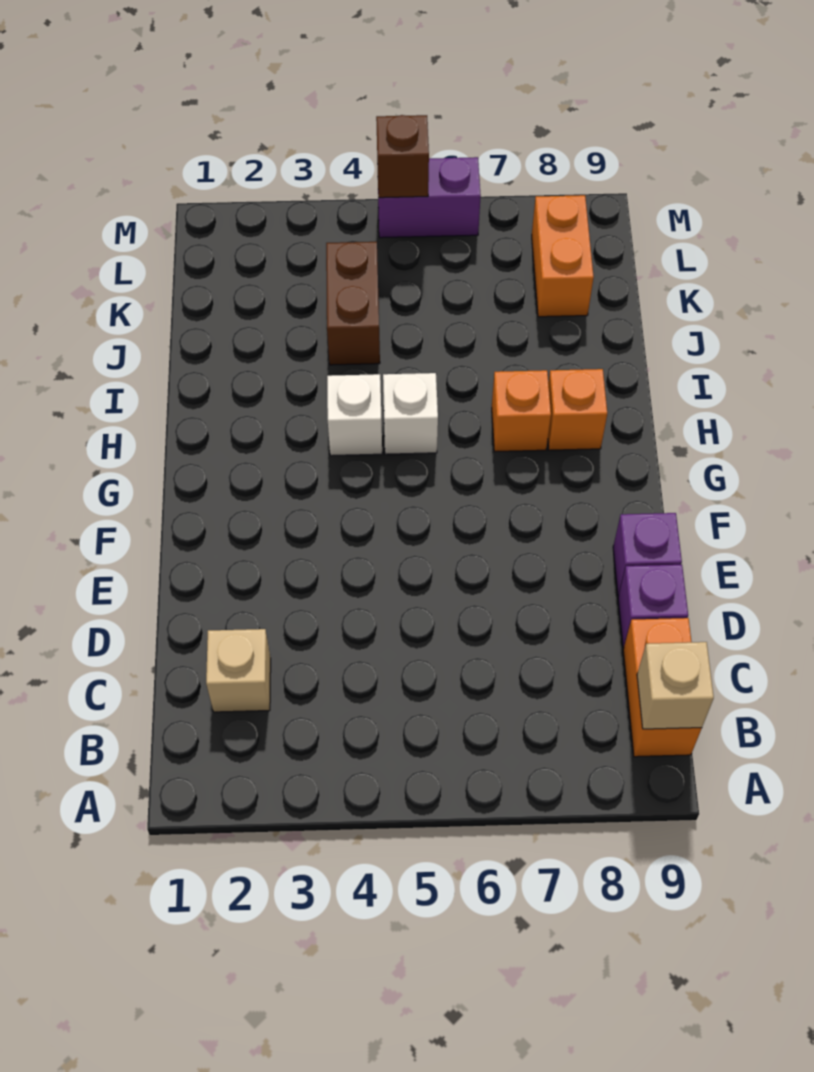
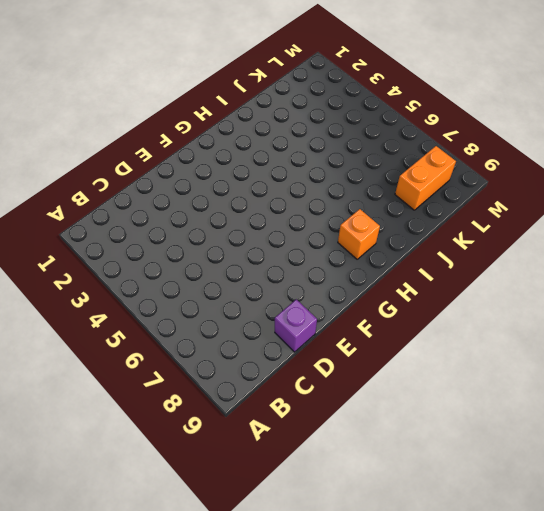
none -> orange 1x2 brick [623,618,702,757]
none -> tan 1x1 brick [206,629,271,712]
none -> purple 1x1 brick [613,513,682,595]

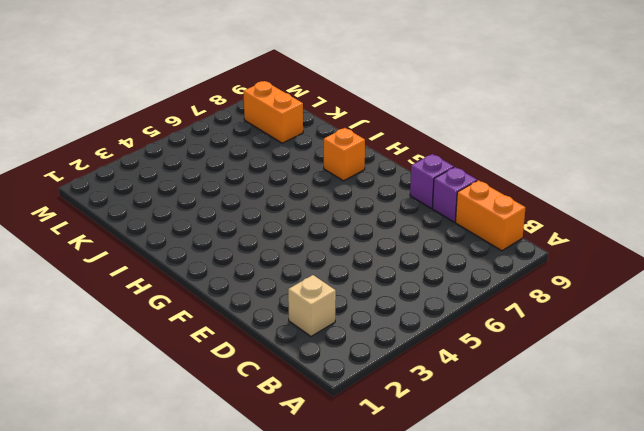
none -> white 1x1 brick [327,374,382,456]
none -> white 1x1 brick [383,373,438,454]
none -> orange 1x1 brick [492,370,551,452]

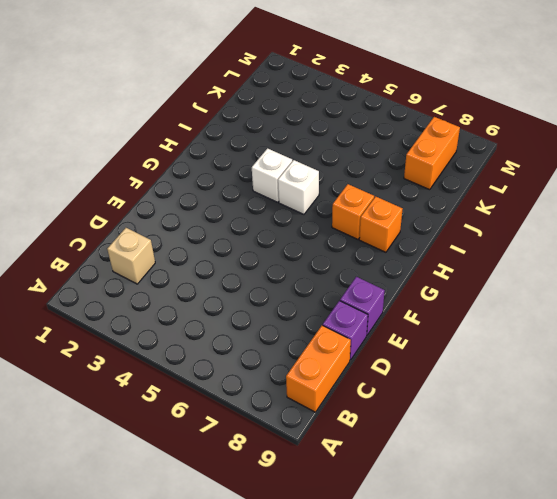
none -> brown 1x2 brick [326,242,380,365]
none -> purple 1x2 brick [377,157,481,238]
none -> tan 1x1 brick [637,642,714,729]

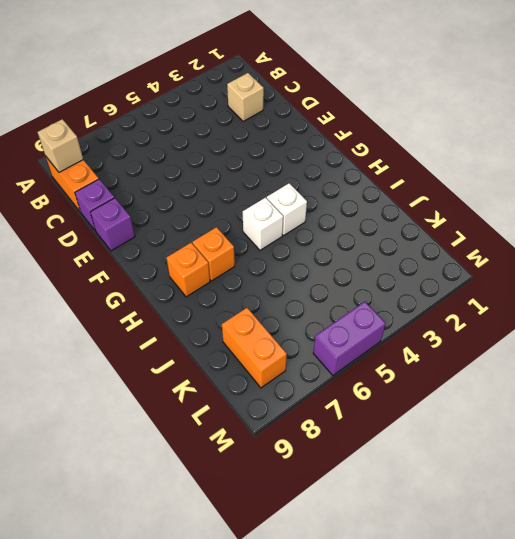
none -> brown 1x2 brick [326,242,380,365]
none -> brown 1x1 brick [376,115,429,198]

